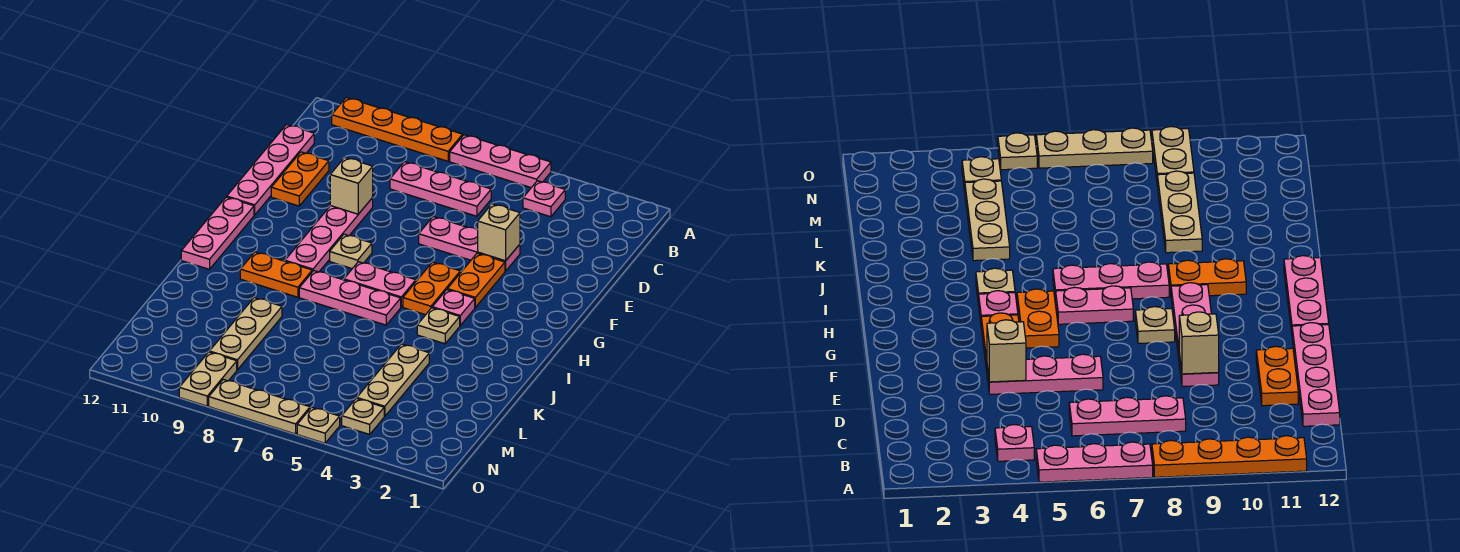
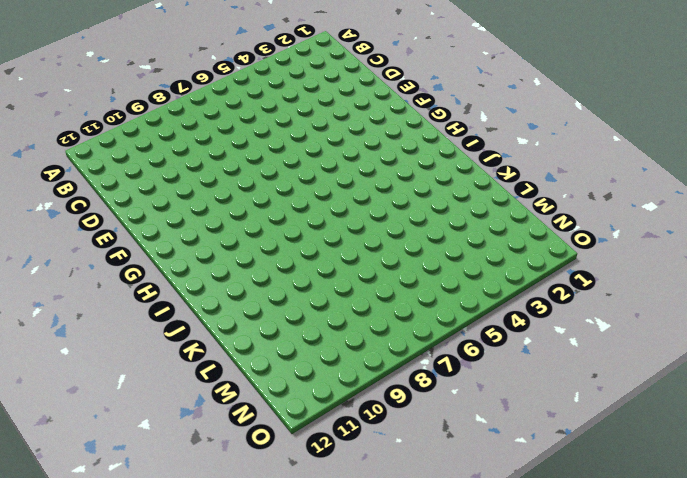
none -> pink 1x3 plate [450,135,551,188]
none -> orange 1x4 plate [332,98,463,161]
none -> pink 1x1 plate [523,181,565,217]

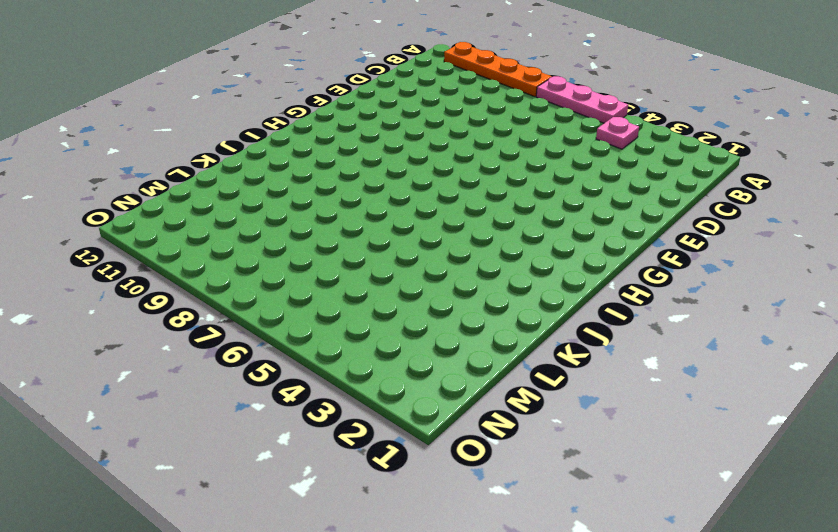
none -> pink 1x3 plate [390,162,491,216]
none -> pink 1x4 plate [227,125,314,215]
none -> orange 1x2 plate [271,152,329,206]

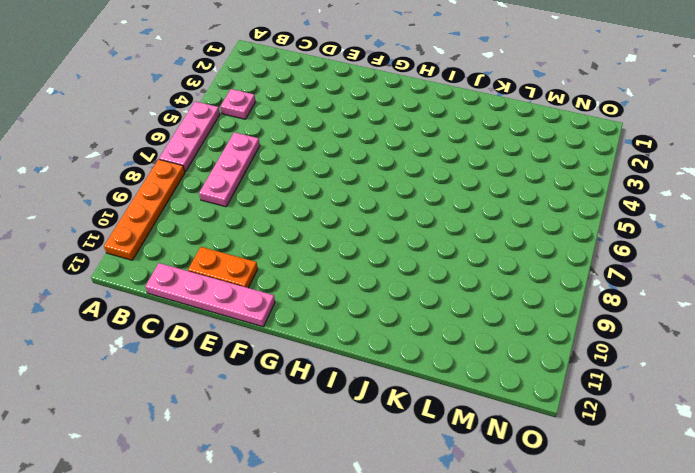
none -> pink 1x3 plate [419,217,520,271]
none -> pink 1x4 plate [285,198,373,272]
none -> orange 1x2 plate [447,253,505,307]

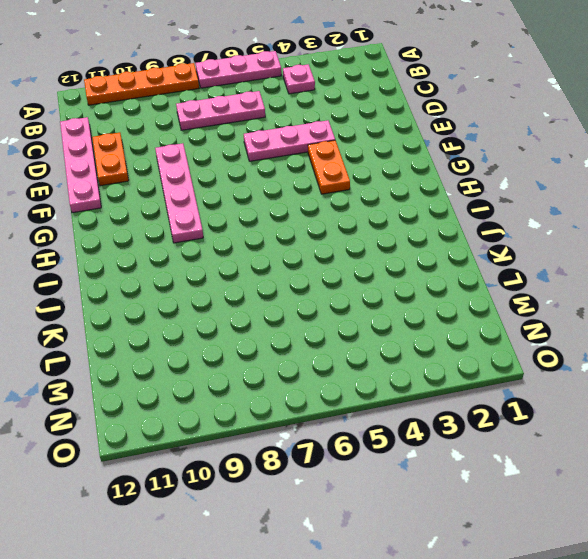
none -> orange 1x2 plate [403,262,460,315]
none -> tan 1x1 plate [330,234,372,269]
none -> pink 1x3 plate [181,197,254,269]

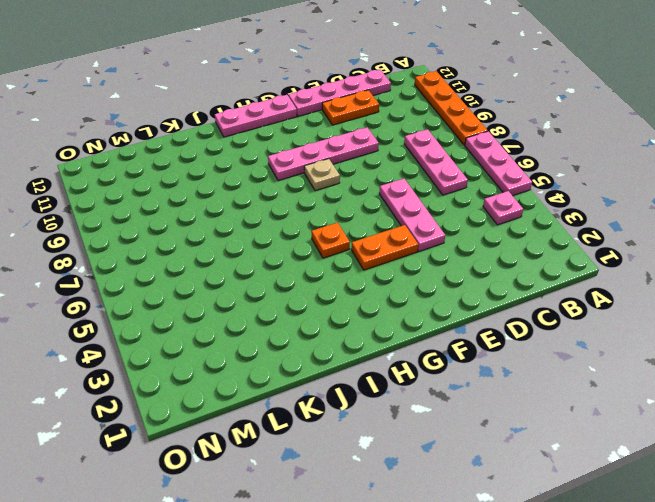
orange 1x1 plate [311,222,350,258] -> orange 1x2 plate [403,262,460,315]
none -> pink 1x1 plate [432,290,475,325]
none -> pink 1x2 plate [344,262,416,307]
none -> tan 1x1 plate [417,308,460,344]

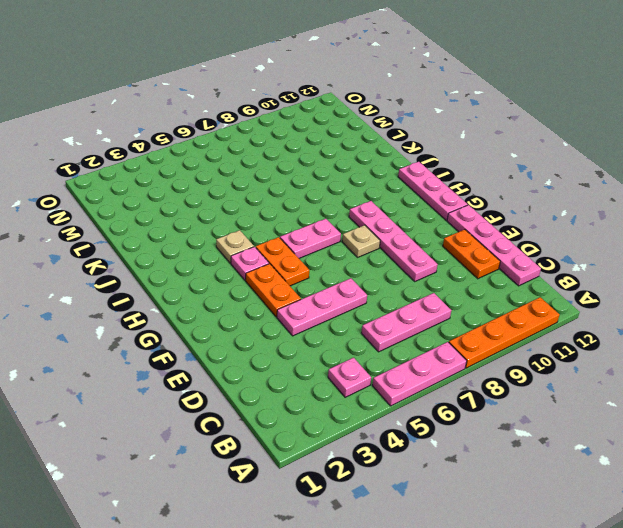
none -> pink 1x3 plate [299,271,401,325]
none -> orange 1x2 plate [240,252,312,297]
none -> tan 1x3 plate [357,344,429,416]

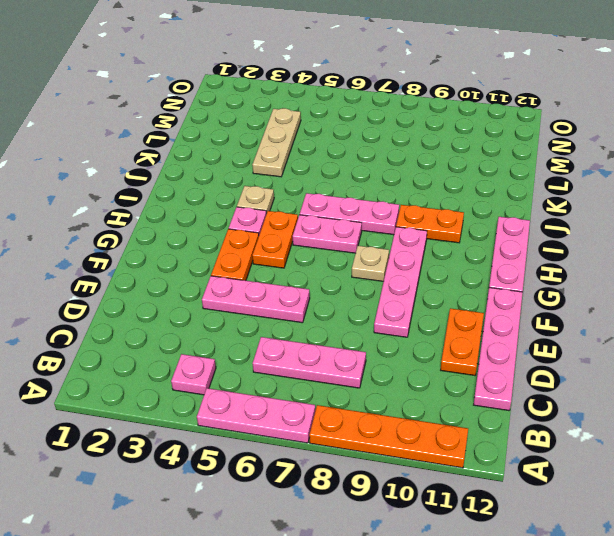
none -> tan 1x3 plate [209,298,282,370]
none -> tan 1x1 plate [342,398,384,434]
none -> tan 1x2 plate [179,352,237,406]

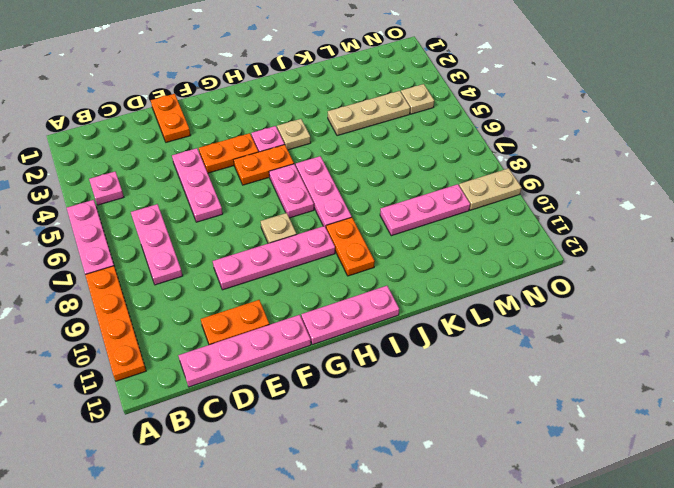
orange 1x2 plate [151,94,191,142] -> none
pink 1x3 plate [380,184,470,236] -> tan 1x3 plate [209,298,282,370]
none -> tan 1x1 plate [297,407,340,443]
none -> tan 1x3 plate [209,379,310,434]
none -> tan 1x1 brick [478,204,520,261]

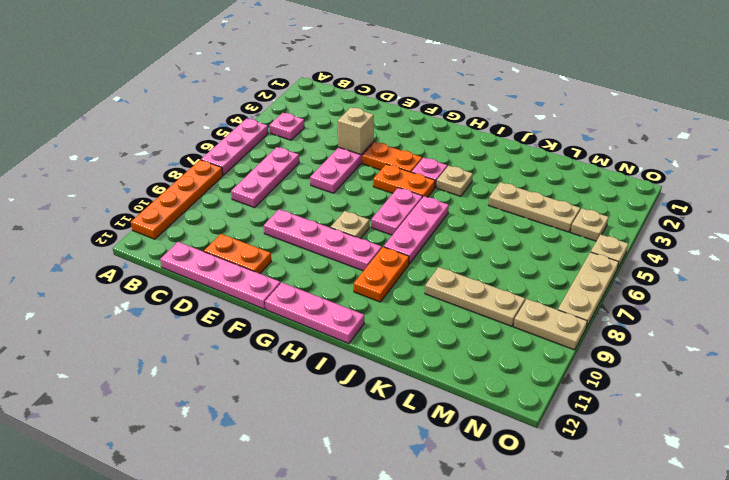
none -> tan 1x1 brick [330,157,373,214]

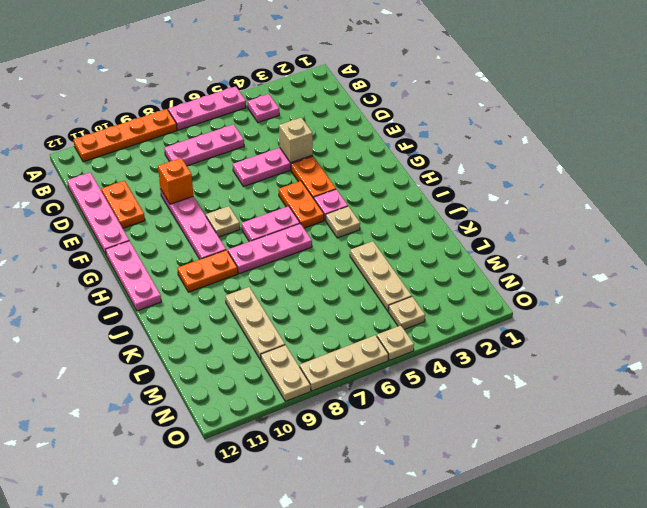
orange 1x1 brick [158,158,193,204] -> tan 1x1 brick [330,157,373,214]

